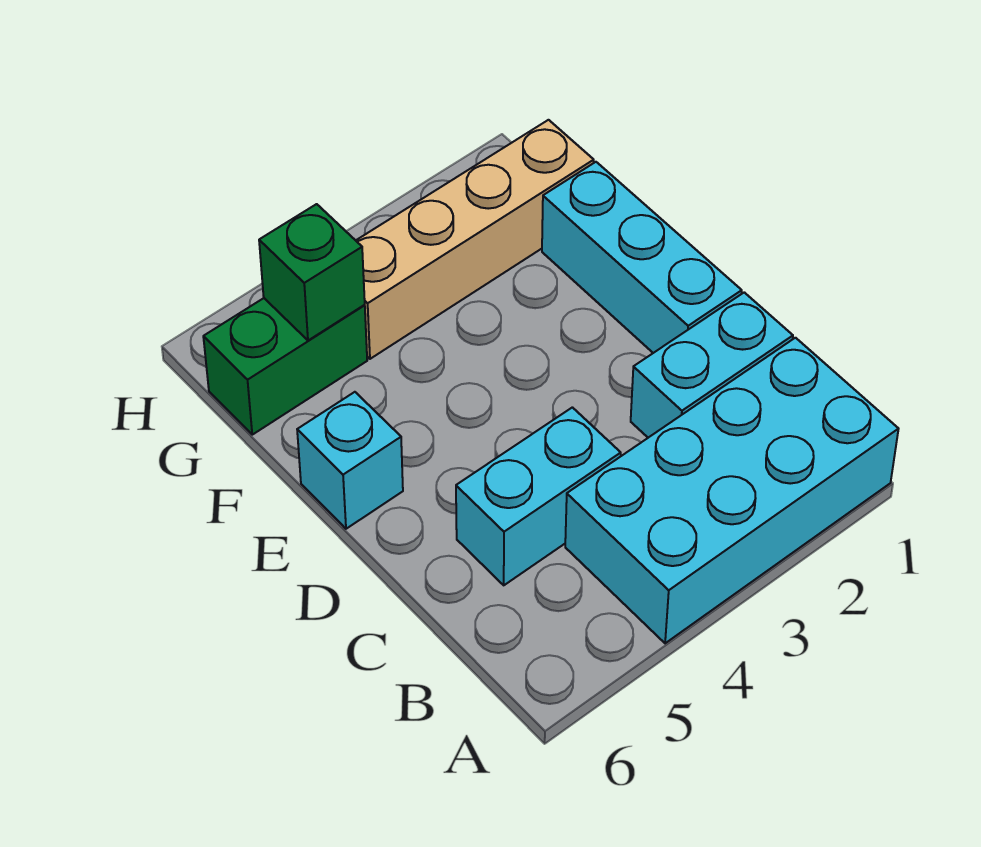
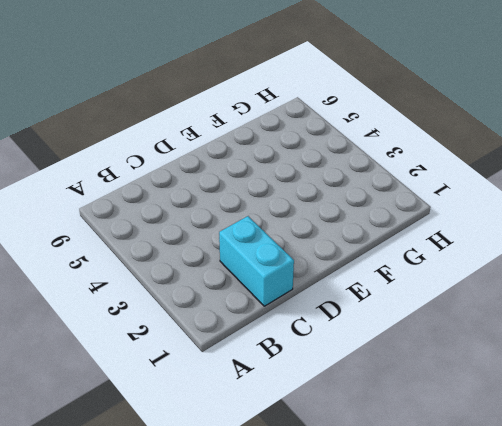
none -> cyan 2x4 brick [565,338,898,643]
none -> cyan 1x2 brick [456,407,621,585]

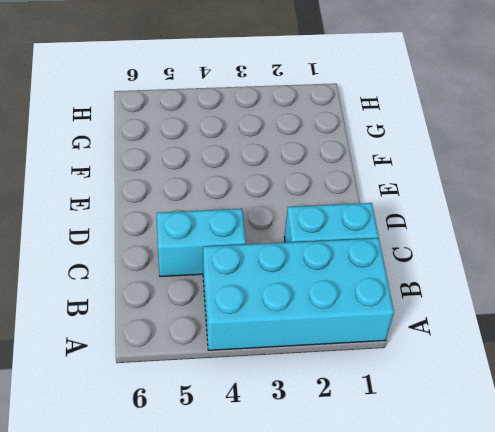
none -> cyan 1x3 brick [542,162,742,353]
none -> cyan 1x1 brick [297,392,403,529]

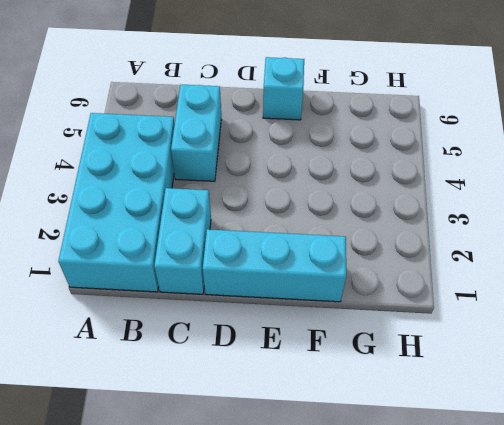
none -> tan 1x4 brick [356,120,594,359]
none -> green 1x2 brick [203,298,367,435]

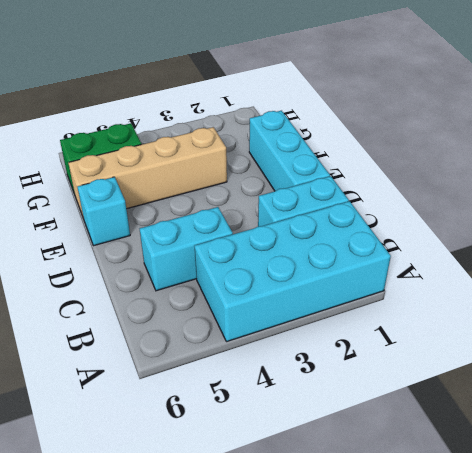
tan 1x4 brick [68,127,227,219] -> tan 1x4 brick moved to [356,120,594,359]
none -> green 1x1 brick [259,204,365,340]

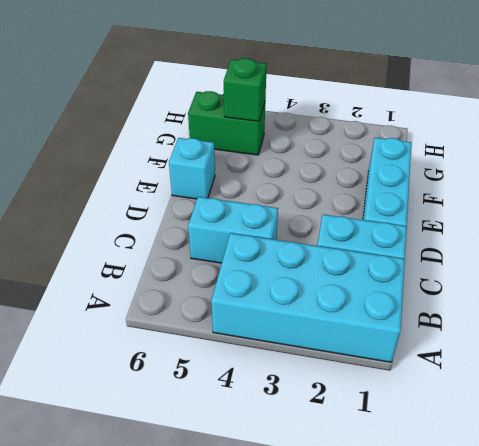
none -> tan 1x4 brick [356,120,594,359]

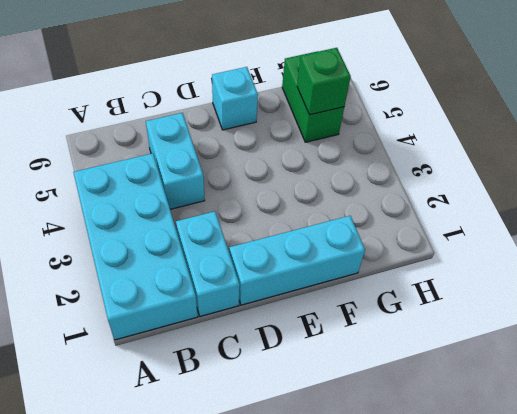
none -> tan 1x4 brick [356,120,594,359]

